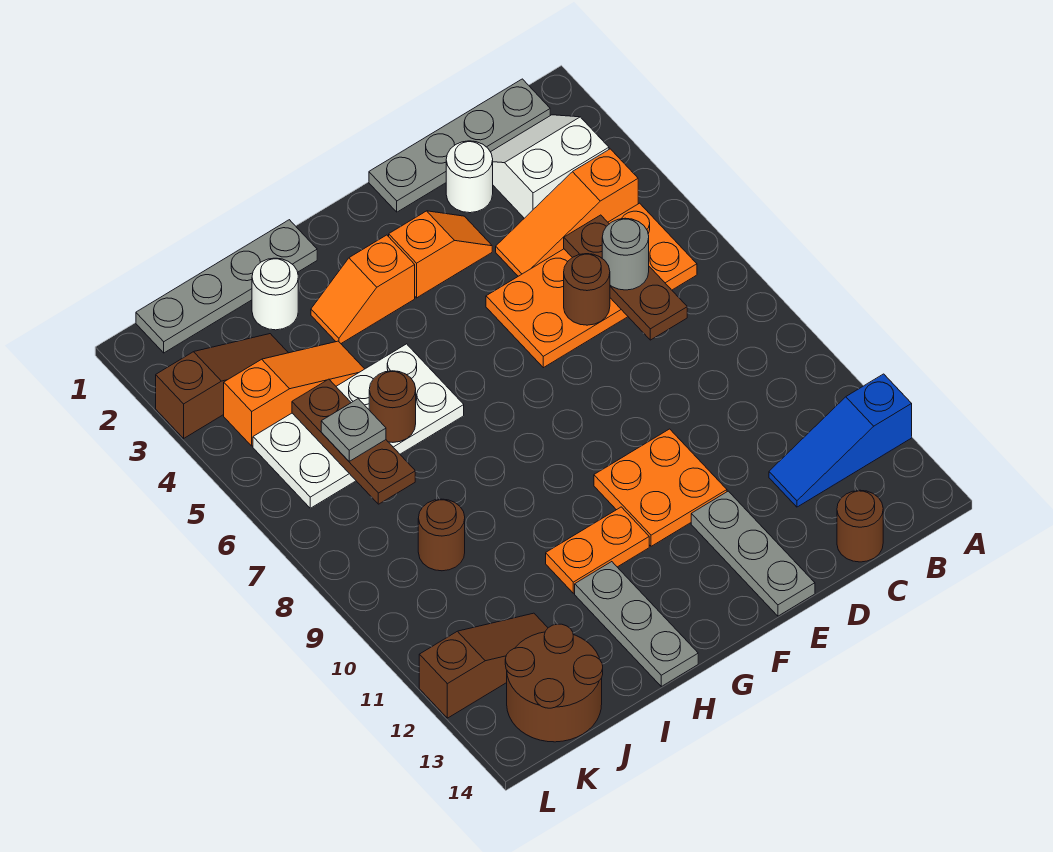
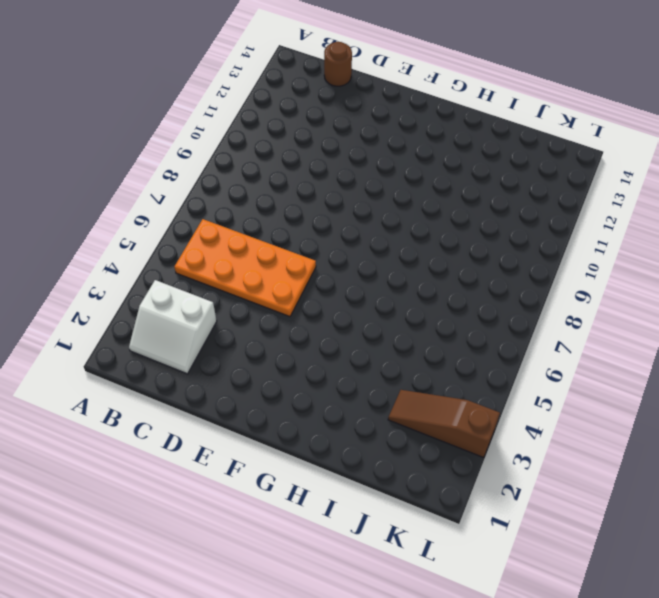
none -> blue 1x3 slope [769,374,912,507]
none -> grey 1x4 plate [369,79,550,212]
none -> orange 1x3 slope [496,149,638,276]

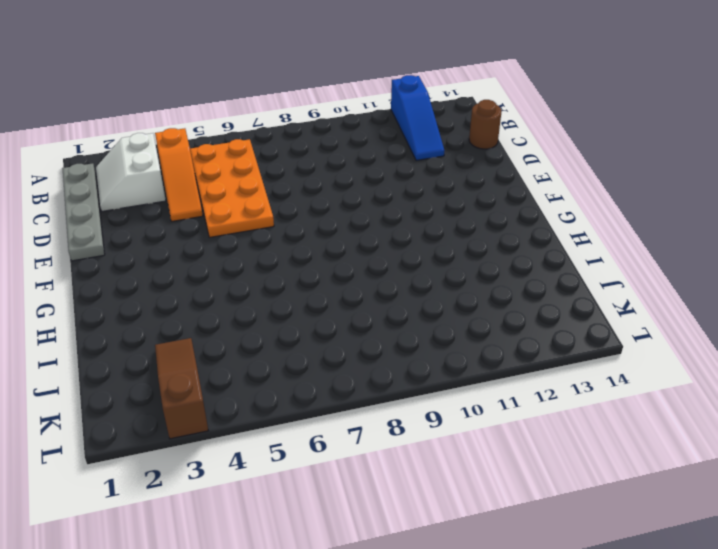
none -> white 1x1 round brick [446,141,493,213]
none -> orange 1x2 slope [389,211,492,298]
none -> orange 2x2 plate [594,429,727,546]

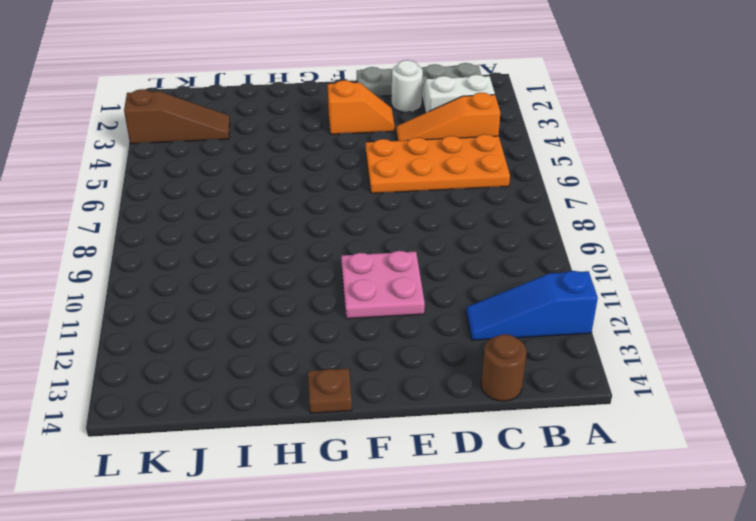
pink 2x2 plate [341,251,425,319] -> orange 2x2 plate [594,429,727,546]
brown 1x1 plate [308,368,352,413] -> none
none -> grey 1x3 plate [691,491,815,616]
none -> orange 1x2 slope [311,235,415,343]
none -> orange 1x2 plate [546,507,649,593]

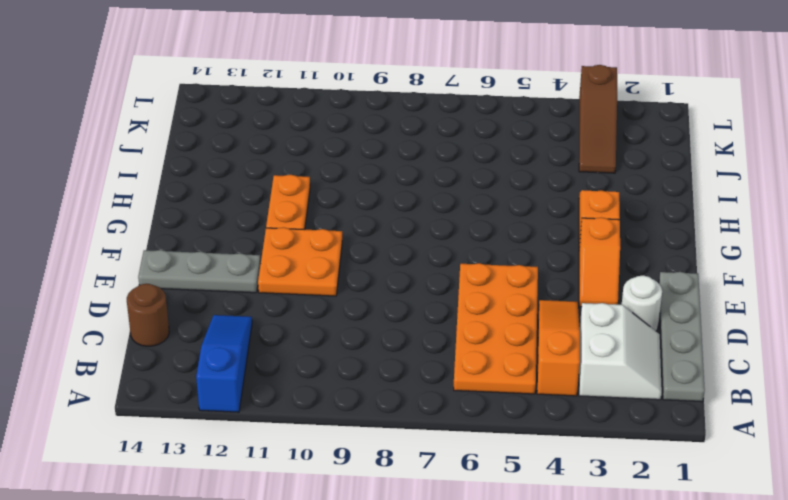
none -> grey 1x4 plate [136,220,317,353]
none -> white 2x4 plate [253,344,464,508]
none -> grey 1x3 plate [575,562,698,686]

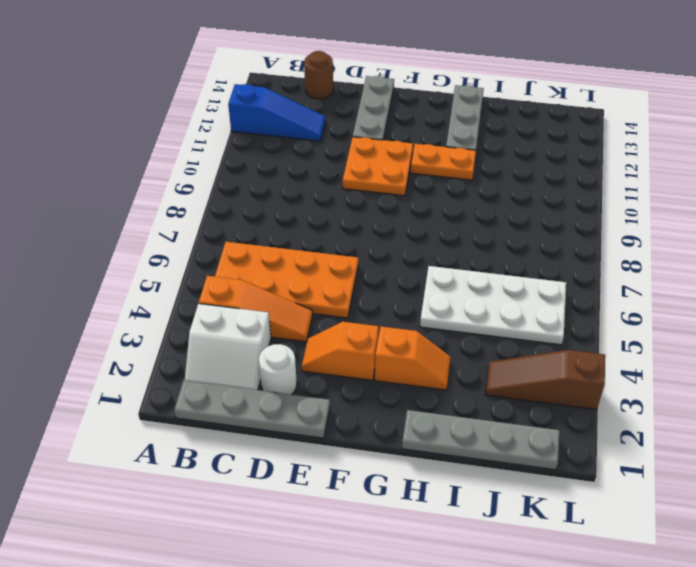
none -> white 1x1 round brick [252,258,298,330]
none -> orange 1x3 slope [224,341,364,446]
none -> brown 1x1 round brick [418,499,465,571]

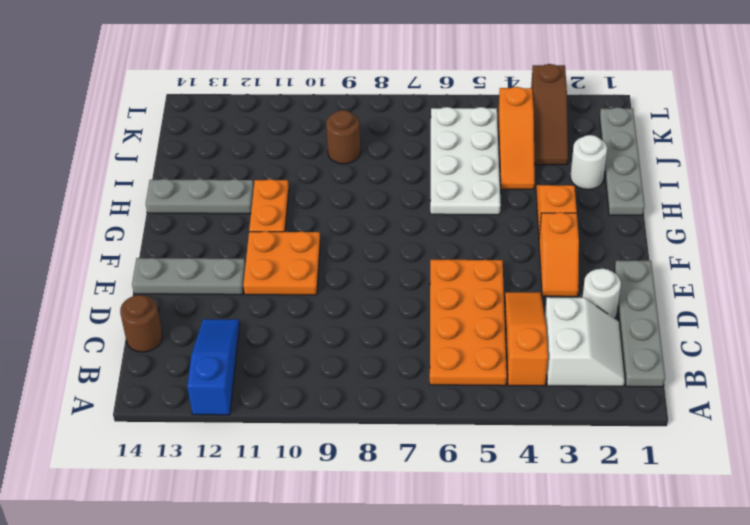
none -> brown 1x3 slope [419,613,548,718]
none -> brown 2x2 round brick [505,624,603,742]
none -> brown 1x3 plate [564,215,687,340]

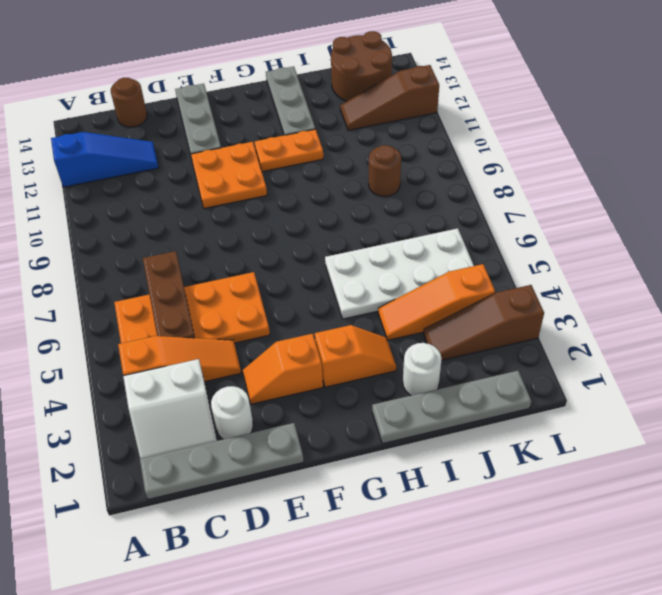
none -> brown 1x1 round brick [564,254,610,325]
none -> brown 1x1 round brick [369,371,416,442]
none -> brown 1x3 plate [292,379,415,504]

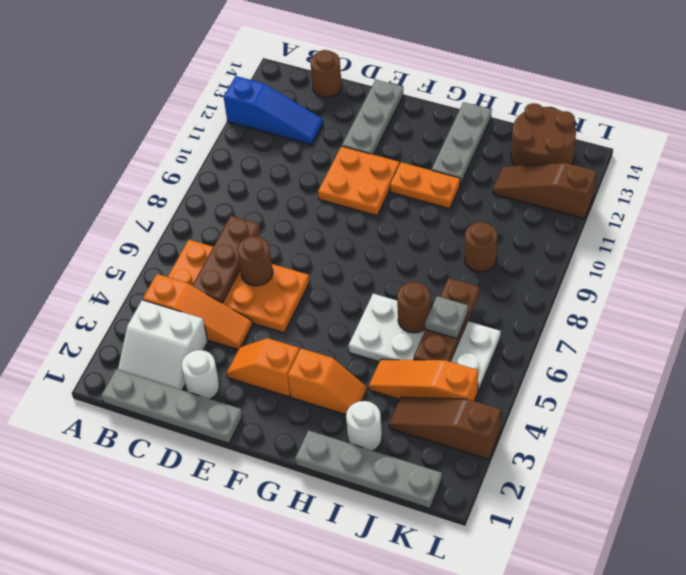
none -> grey 1x1 round brick [602,218,649,290]

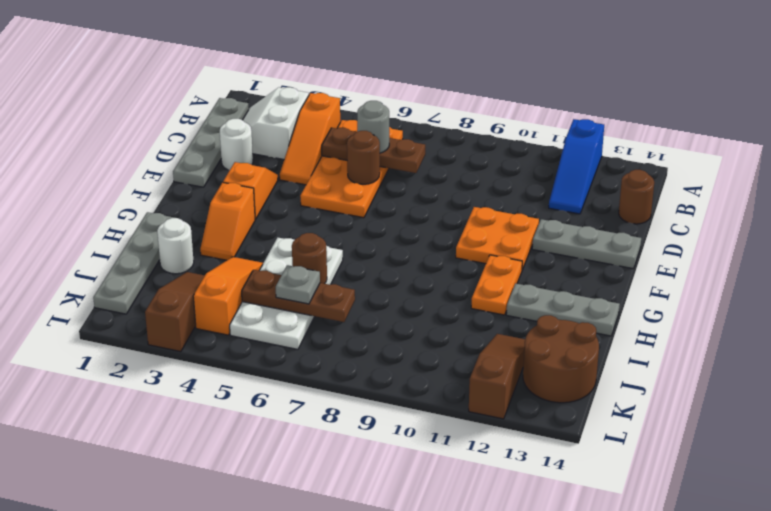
none -> brown 1x1 round brick [418,499,465,571]

